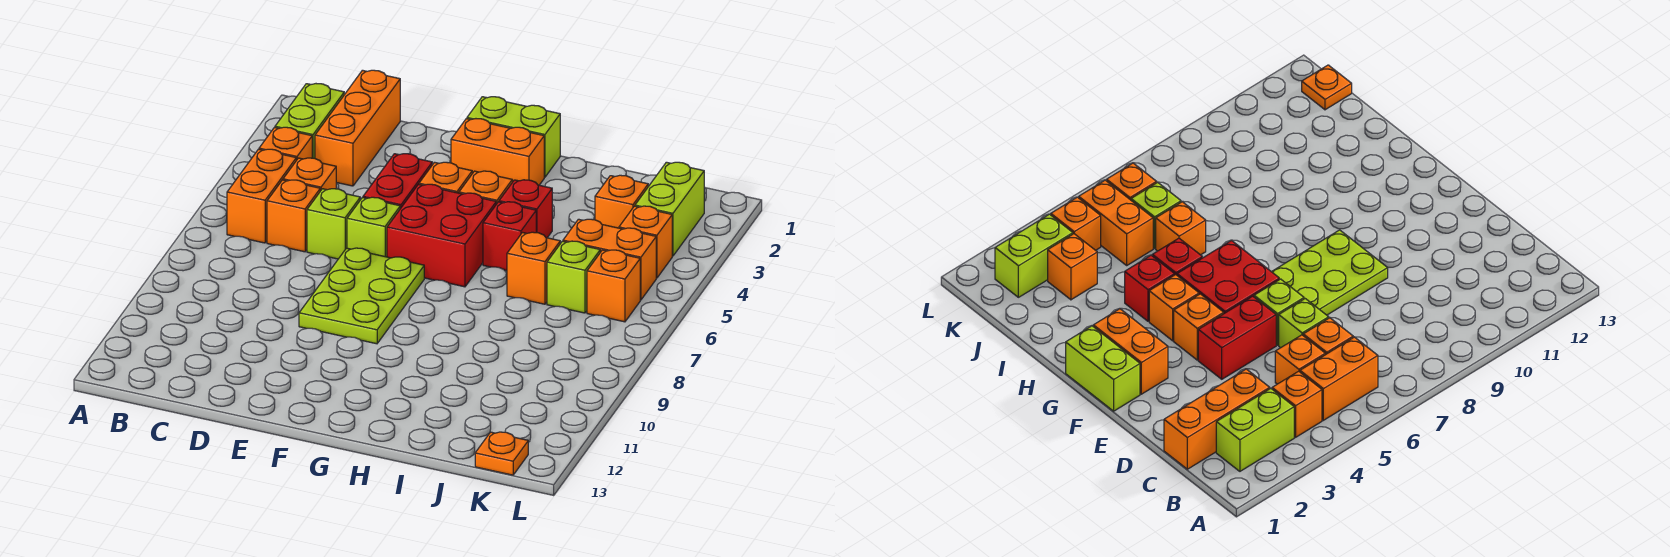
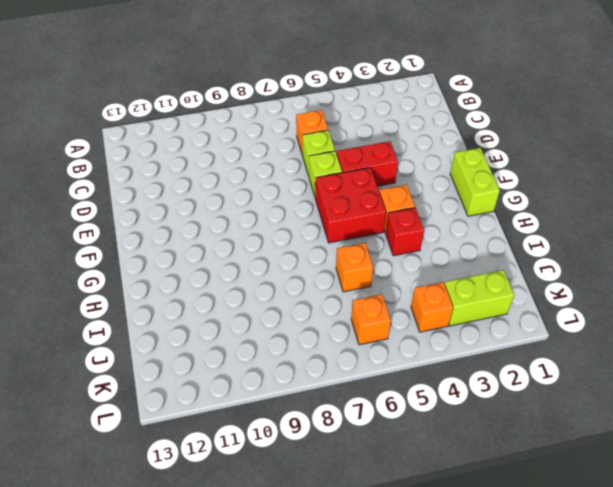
none -> lime 1x2 brick [275,84,344,158]
none -> orange 1x1 brick [259,127,312,160]
none -> orange 1x2 brick [227,149,296,243]

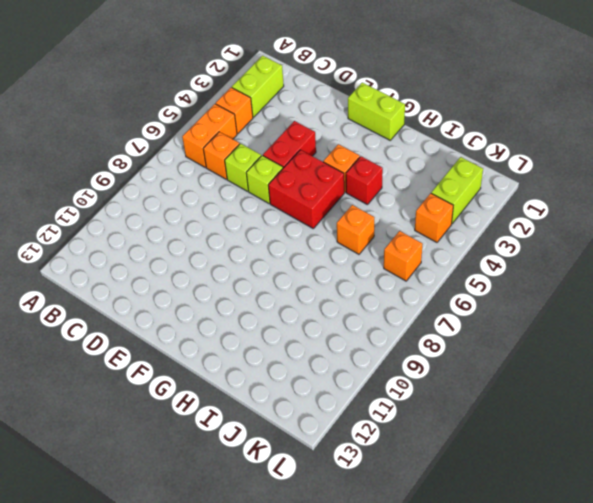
none -> orange 1x3 brick [315,70,400,186]
none -> orange 1x1 brick [283,158,336,191]
none -> lime 2x3 plate [299,248,424,344]

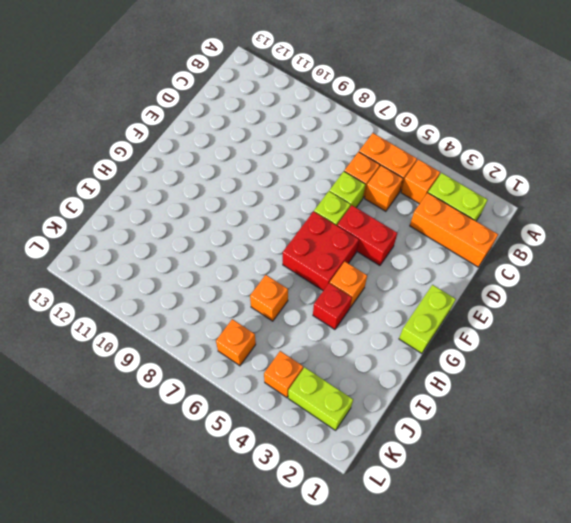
none -> lime 2x3 plate [299,248,424,344]
none -> orange 1x2 brick [451,119,544,185]
none -> orange 1x1 brick [419,162,472,193]

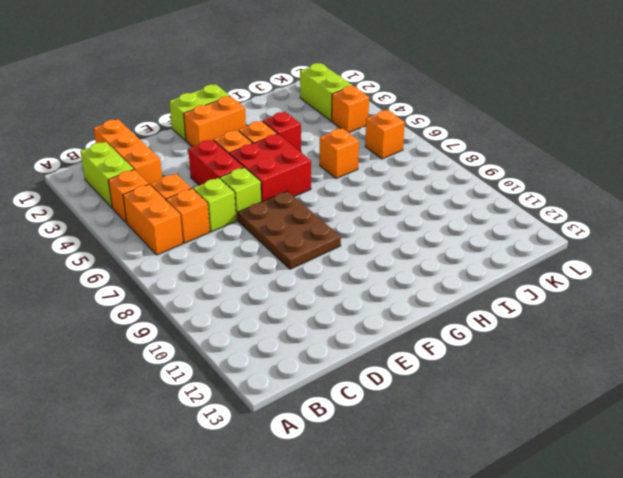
brown 2x3 plate [238,191,341,269] -> lime 2x3 plate [299,248,424,344]
none -> red 1x1 brick [483,202,536,271]
none -> orange 1x1 brick [595,175,648,228]
none -> orange 1x2 brick [563,219,656,300]

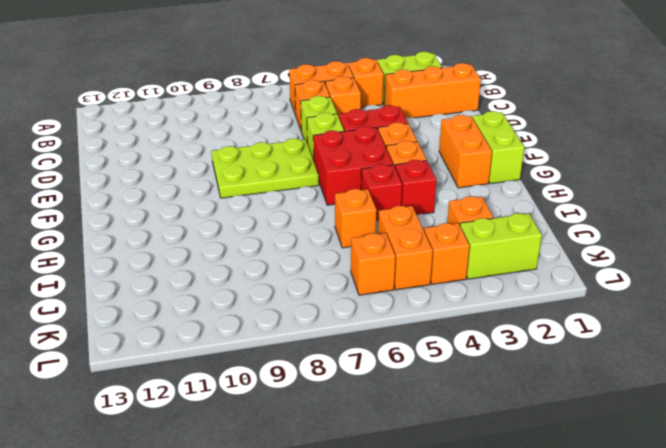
none -> lime 1x1 brick [547,241,600,313]
none -> orange 1x1 plate [475,432,528,475]

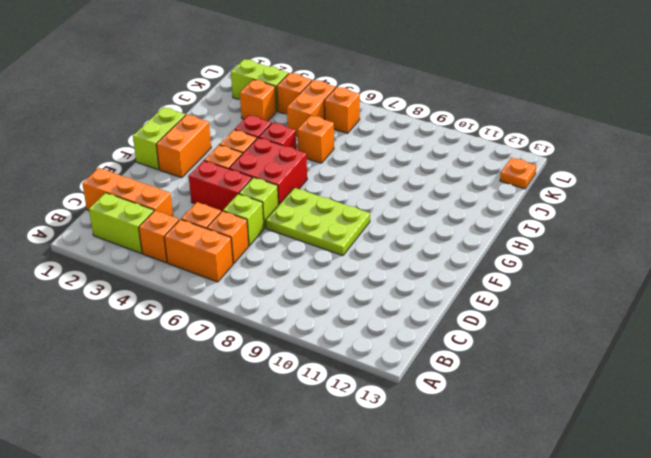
none -> lime 1x1 brick [547,241,600,313]

